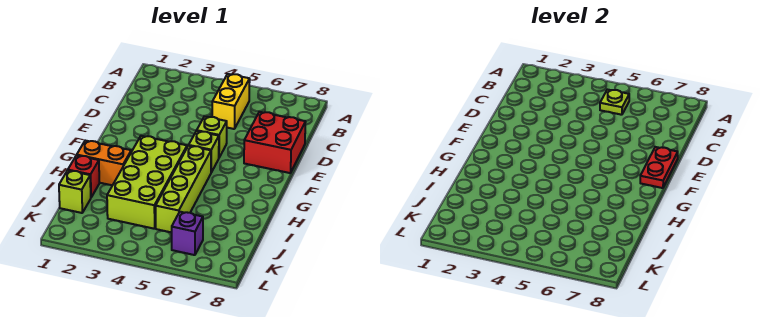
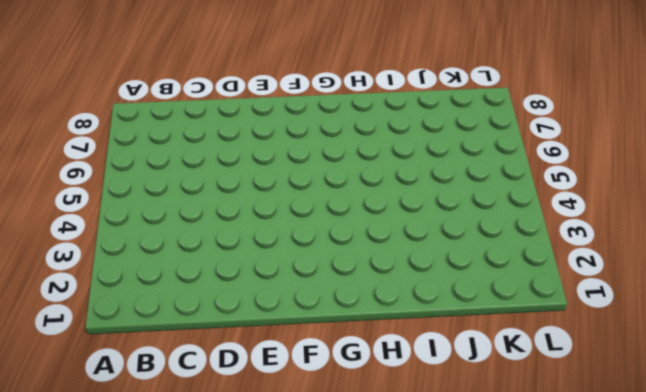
none -> yellow 1x2 brick [212,74,250,129]
none -> red 2x2 brick [244,112,306,173]
none -> lime 1x1 brick [197,116,227,157]

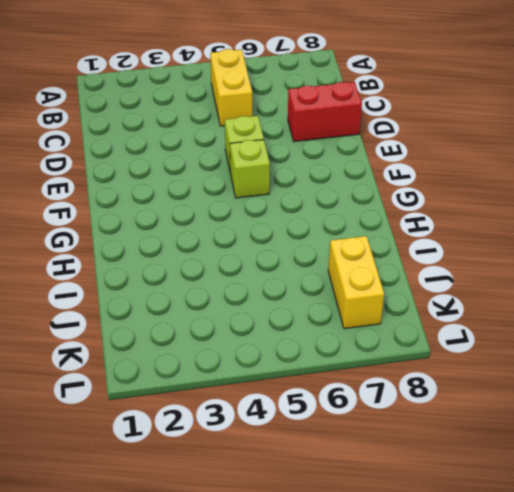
red 1x2 brick [288,82,362,142] -> red 2x2 brick [244,112,306,173]
yellow 1x2 brick [328,236,384,329] -> none
none -> lime 2x4 brick [107,136,187,229]
none -> lime 1x4 brick [156,146,211,232]
none -> orange 1x2 brick [77,141,131,185]

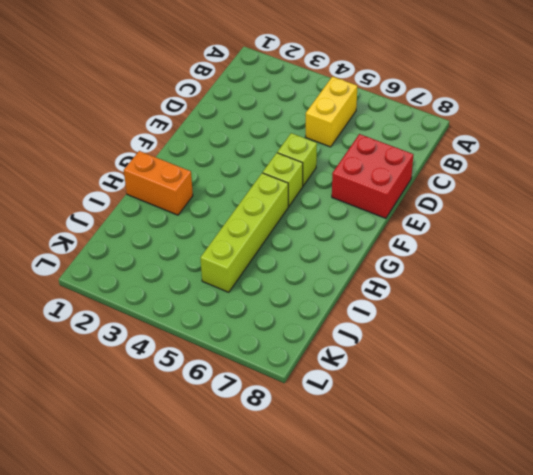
none -> lime 2x4 brick [107,136,187,229]
none -> red 1x1 brick [68,155,99,197]
none -> lime 1x1 brick [59,170,91,213]

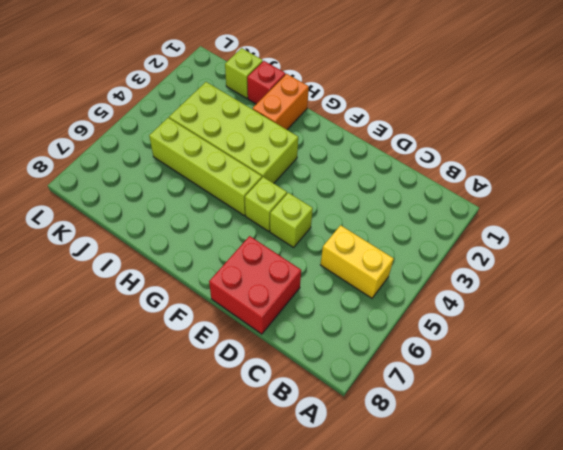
none -> purple 1x1 brick [172,212,203,255]
none -> lime 1x1 plate [600,90,629,115]
none -> red 1x2 plate [640,147,678,188]

